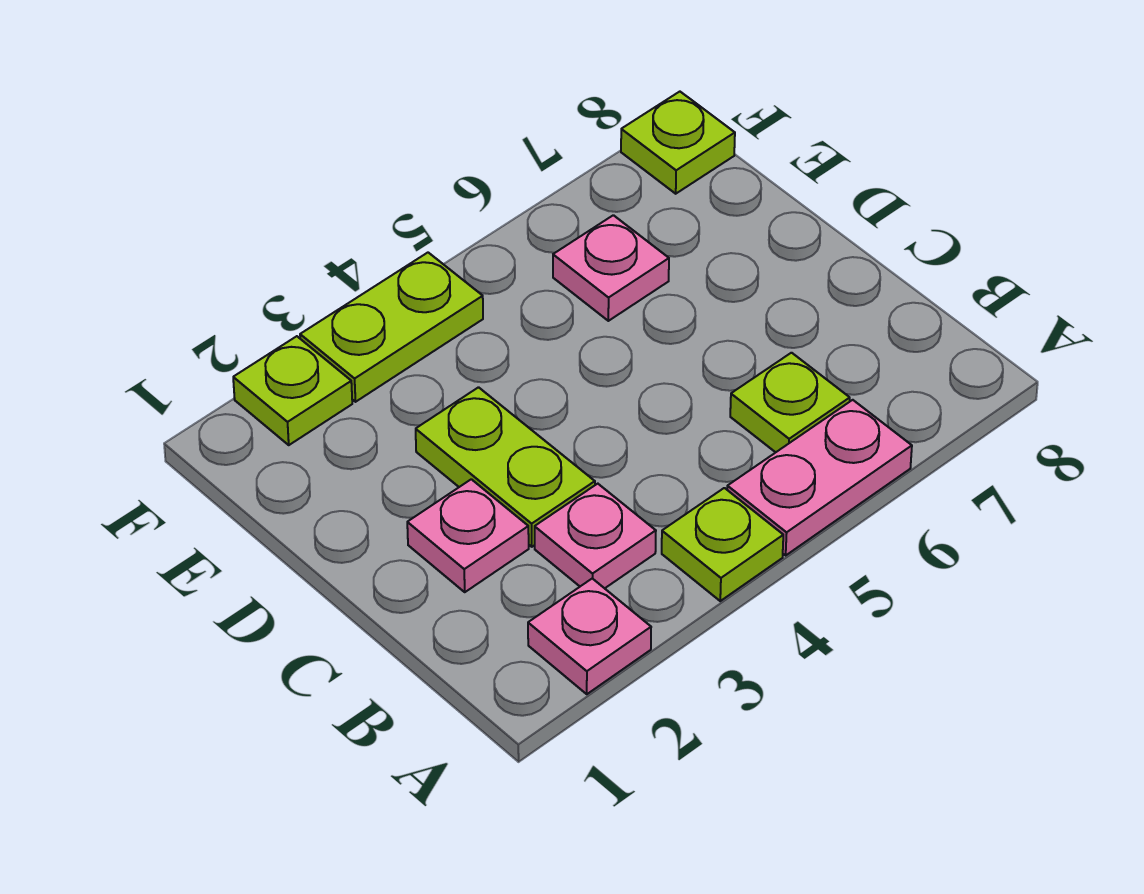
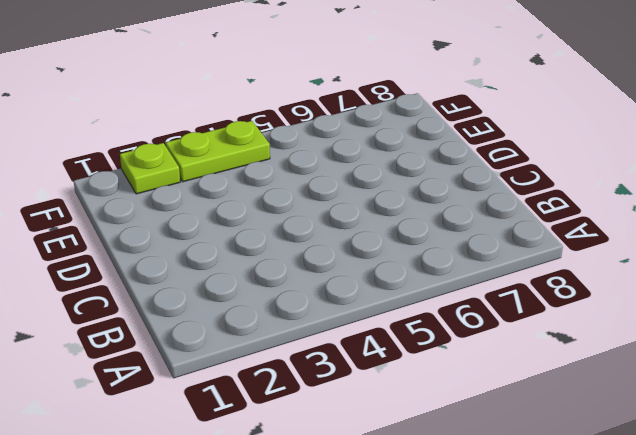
none -> pink 1x1 plate [528,578,651,694]
none -> lime 1x1 plate [662,488,783,601]

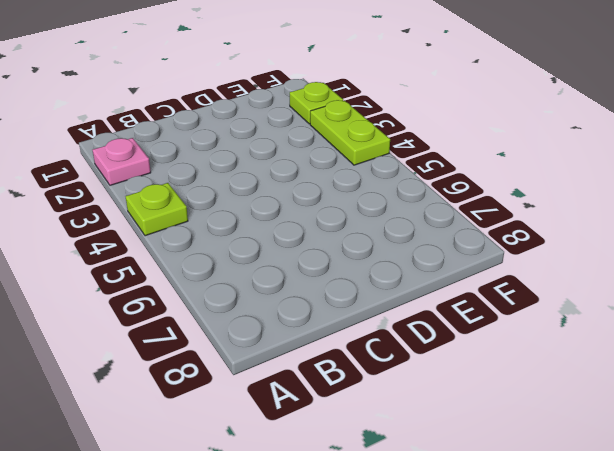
none -> pink 1x2 plate [727,400,912,555]
none -> pink 1x1 plate [535,484,656,588]

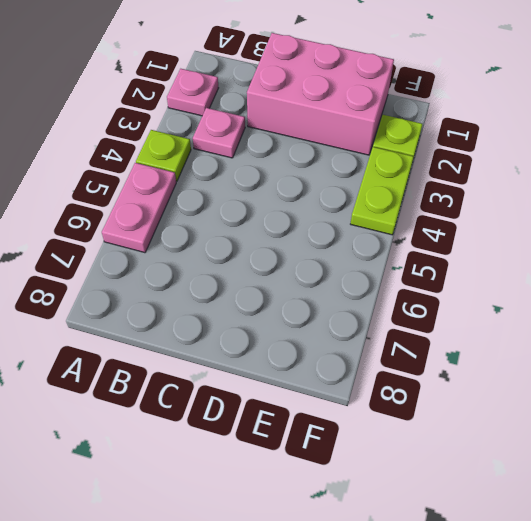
pink 2x3 brick [247,33,394,155] -> pink 1x1 plate [407,479,529,592]
none -> lime 1x1 plate [730,353,850,452]
none -> lime 1x2 plate [416,387,595,547]

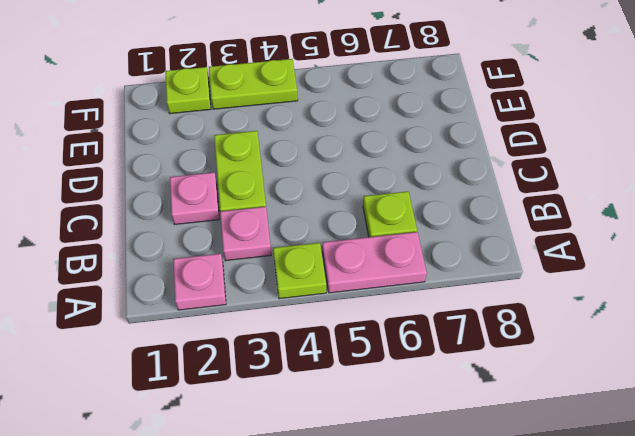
none -> pink 1x1 plate [553,215,669,321]
none -> lime 1x1 plate [621,92,735,194]

